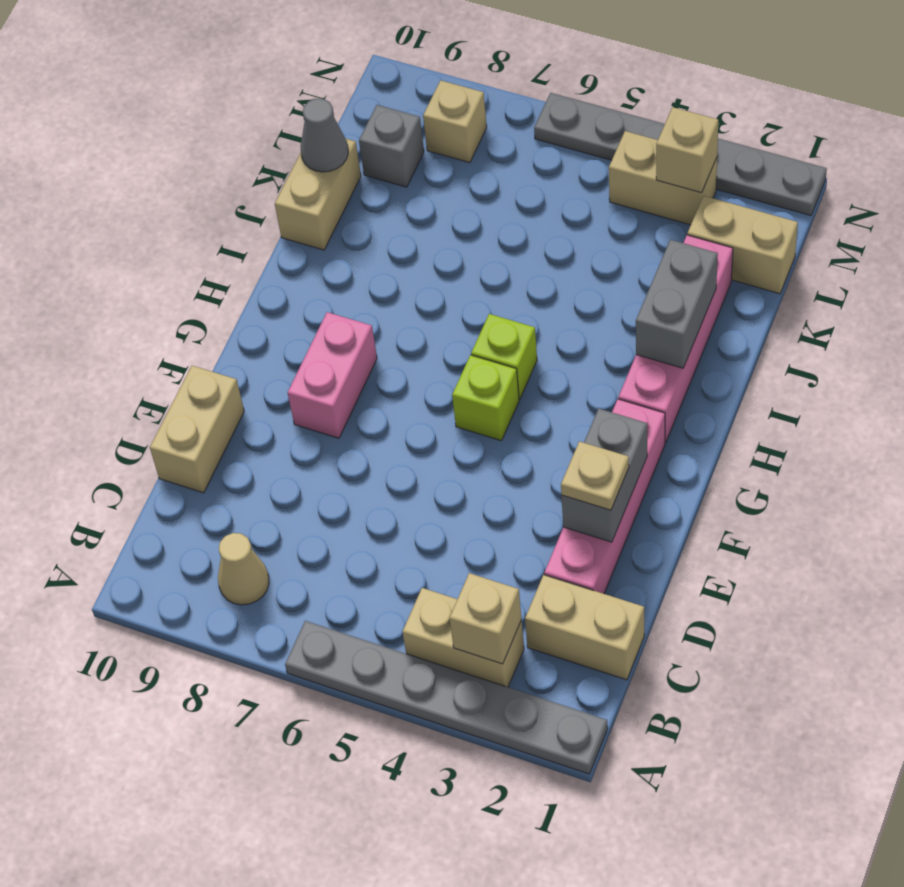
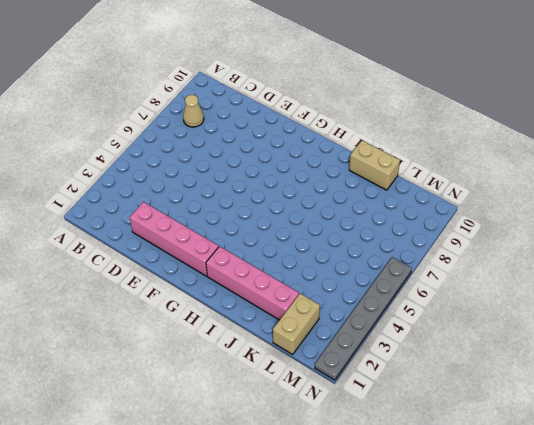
none -> grey 1x6 plate [285,621,608,774]
none -> tan 1x2 brick [403,588,524,687]
none -> tan 1x2 brick [525,575,644,680]

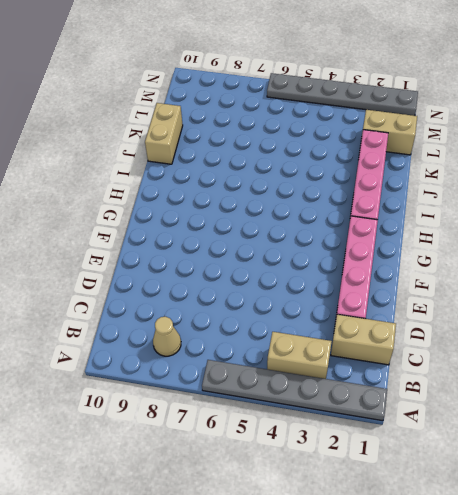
none -> tan 1x2 brick [150,366,244,493]
none -> pink 1x2 brick [288,312,377,438]
none -> lime 1x1 brick [452,355,519,441]

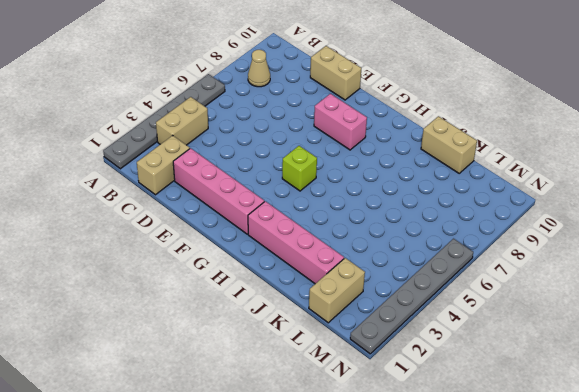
none -> lime 1x1 brick [471,314,537,399]
none -> grey 1x1 brick [359,105,424,187]
none -> tan 1x2 brick [609,131,717,225]

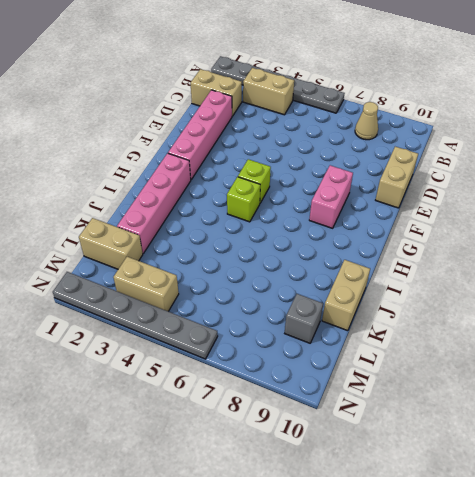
none -> tan 1x1 brick [423,80,487,163]
none -> tan 1x1 brick [450,573,522,664]
none -> grey 1x2 brick [562,409,647,542]

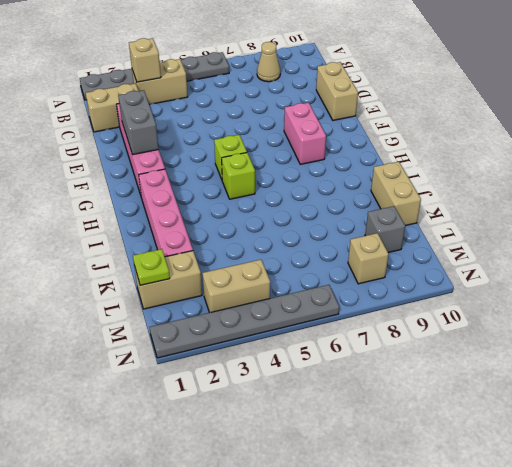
lime 1x1 plate [133,249,170,285] -> none
none -> grey 1x2 brick [636,240,718,368]
none -> grey 1x1 cone [300,98,348,172]
none -> tan 1x1 brick [656,107,718,193]

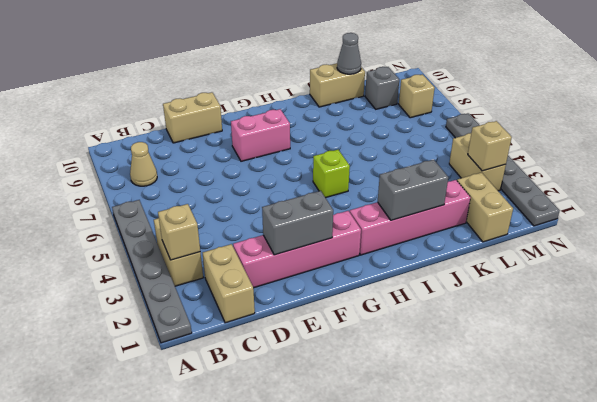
none -> lime 1x1 brick [452,355,519,441]
none -> tan 1x1 plate [561,441,629,510]

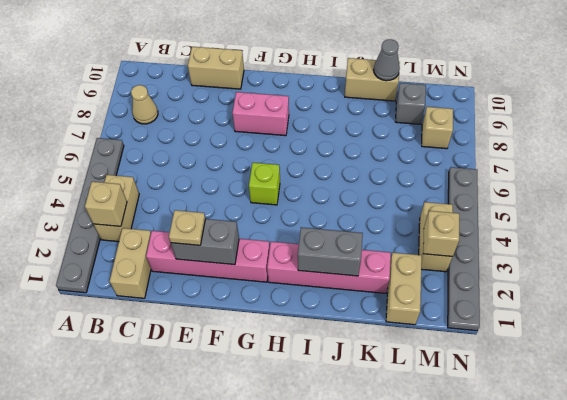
none -> lime 1x1 brick [471,314,537,399]

